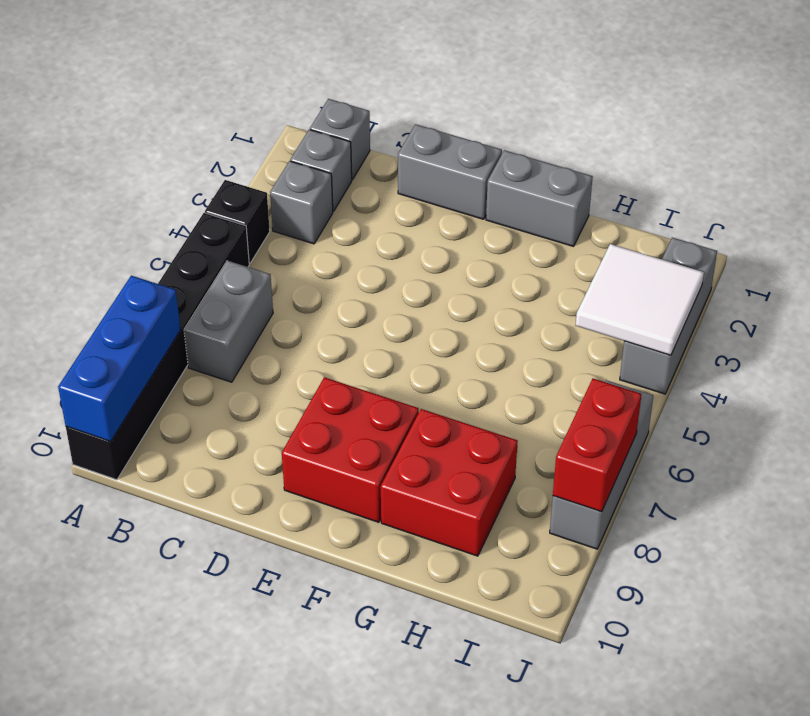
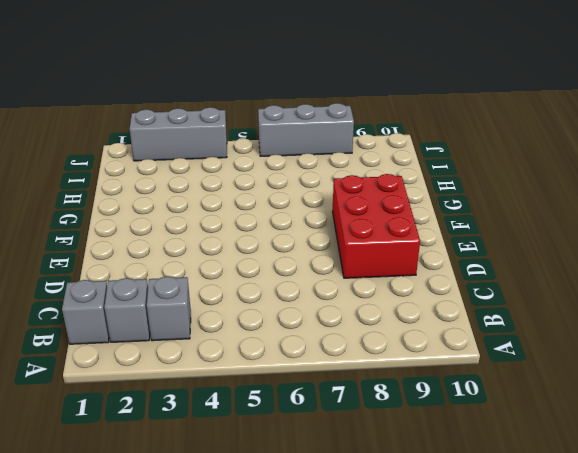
red 2x3 brick [332,174,420,278] -> red 2x2 brick [282,377,419,522]
none -> black 1x1 brick [205,180,270,263]
none -> black 1x6 brick [66,213,249,480]
none -> grey 1x2 brick [184,261,273,382]

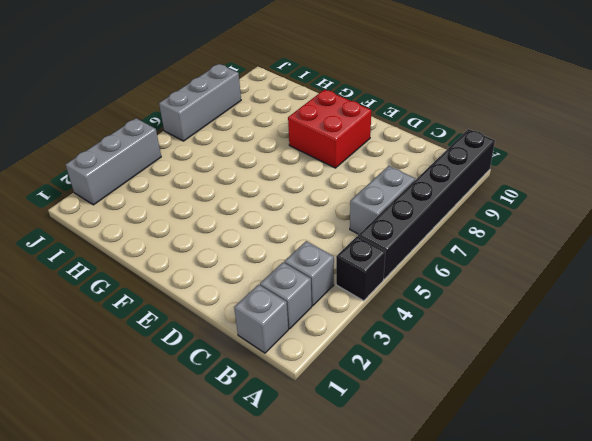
none -> grey 1x2 brick [398,124,502,219]
none -> grey 1x2 brick [486,150,593,246]
none -> red 2x2 brick [381,409,518,556]

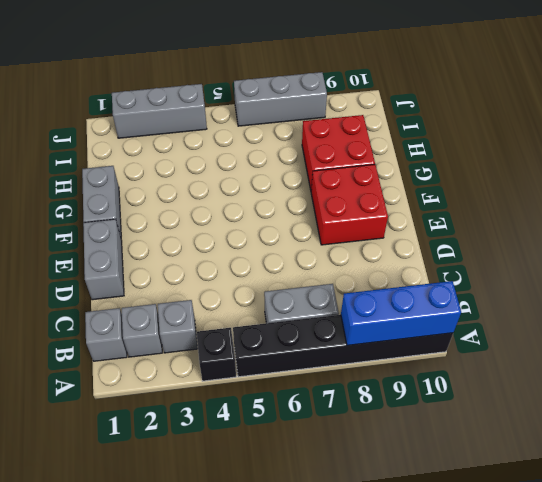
none -> white 2x2 tile [576,244,704,355]
none -> red 1x2 brick [553,379,641,512]

